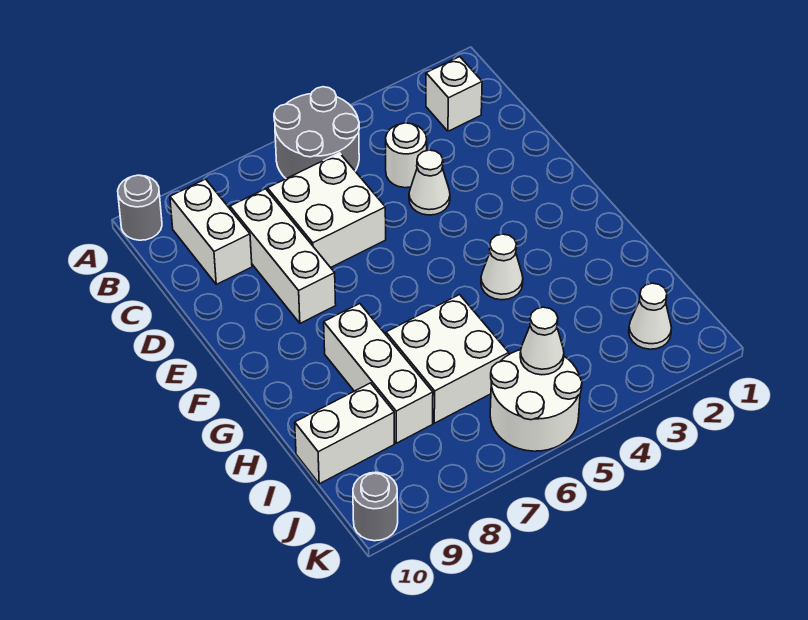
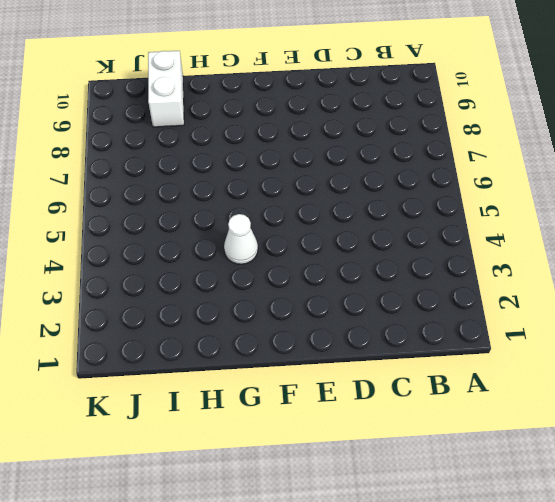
none -> grey 2x2 round brick [274,87,359,179]
none -> grey 1x1 round brick [118,175,162,240]
none -> white 1x1 brick [426,57,482,131]

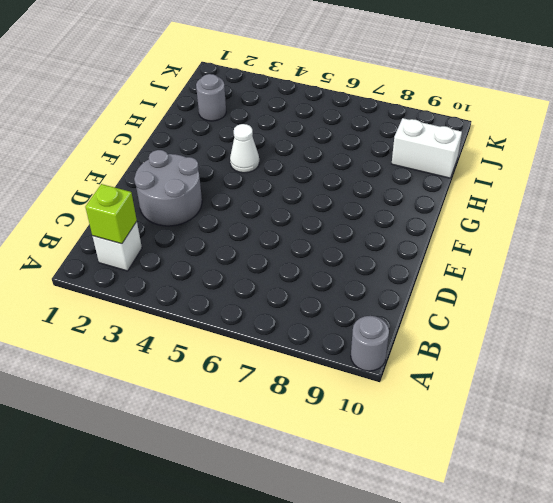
lime 1x1 brick [85,184,137,244] -> none
grey 2x2 round brick [134,150,202,226] -> grey 2x2 round brick moved to [274,87,359,179]
grey 1x1 round brick [196,74,226,121] -> grey 1x1 round brick moved to [353,472,398,541]
none -> white 1x2 brick [170,179,252,284]
none -> white 1x1 round brick [386,123,427,188]
none -> white 2x2 brick [268,153,386,268]

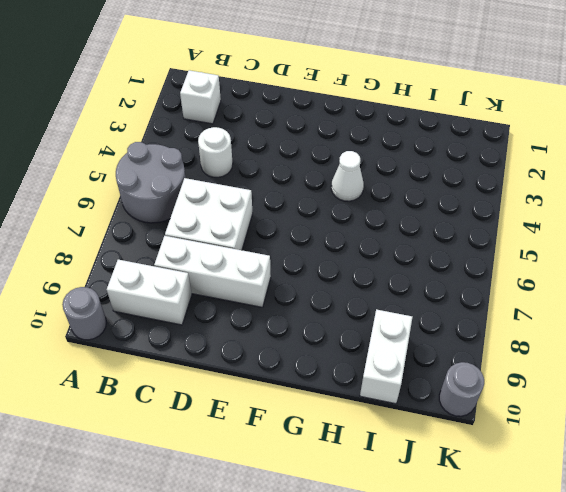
none -> white 1x1 cone [409,150,450,215]
none -> white 1x3 brick [324,303,433,443]
none -> white 2x2 brick [386,295,509,423]

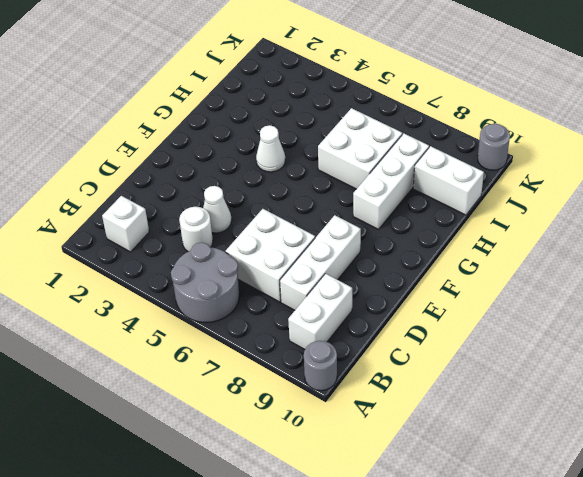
none -> white 1x1 cone [629,283,671,349]
none -> white 2x2 round brick [490,350,582,451]
none -> white 1x1 cone [520,307,564,375]

